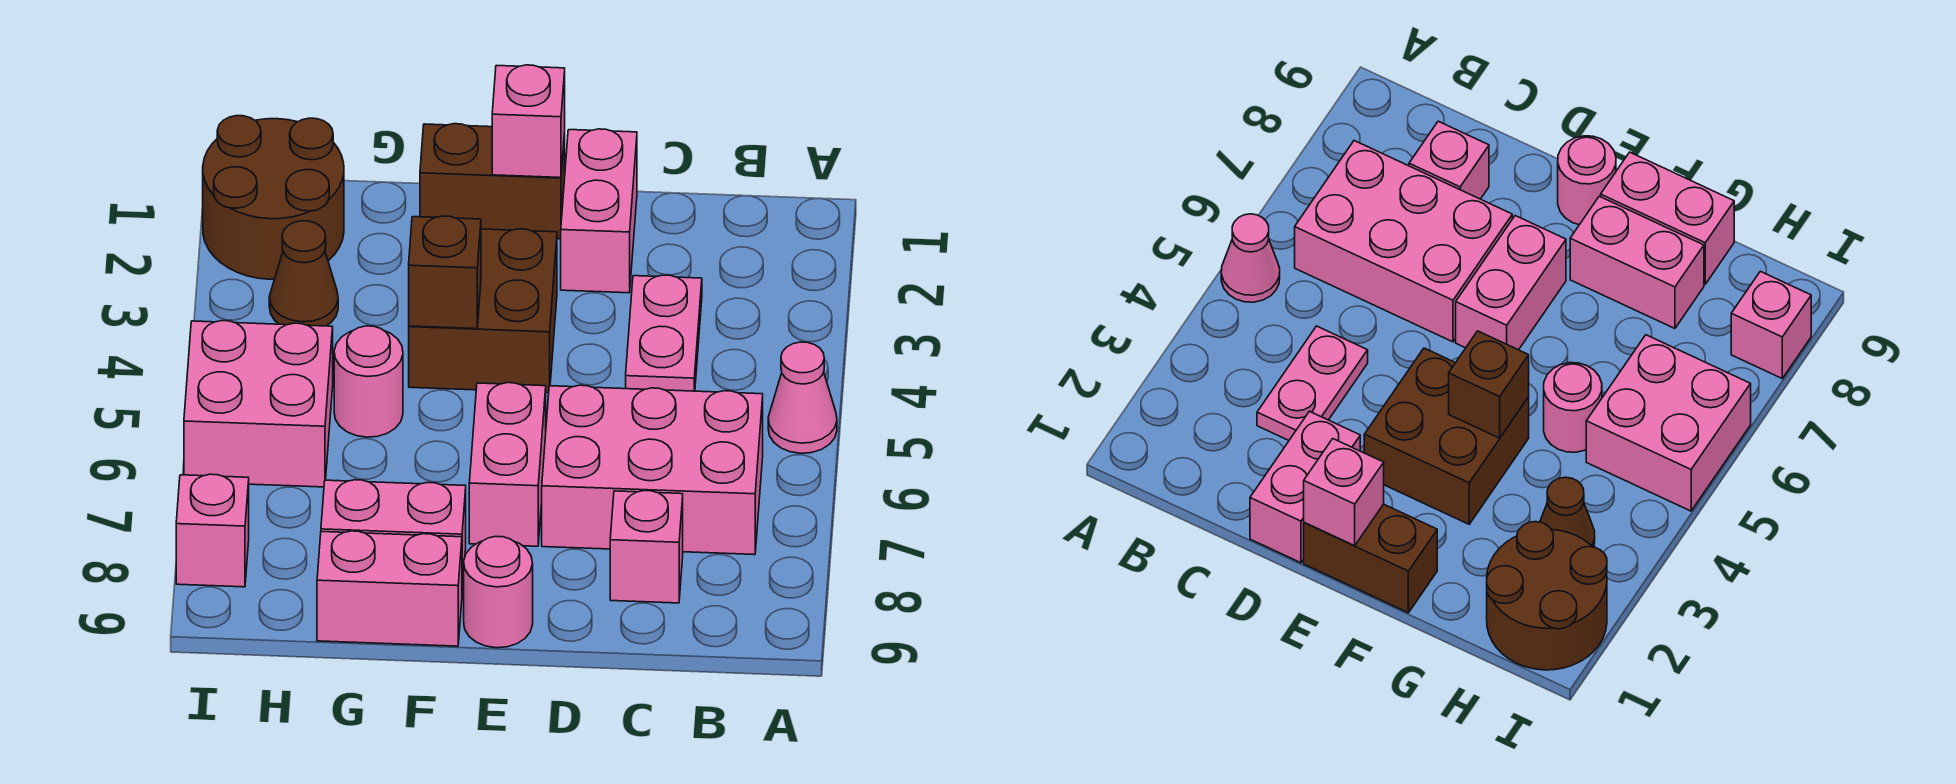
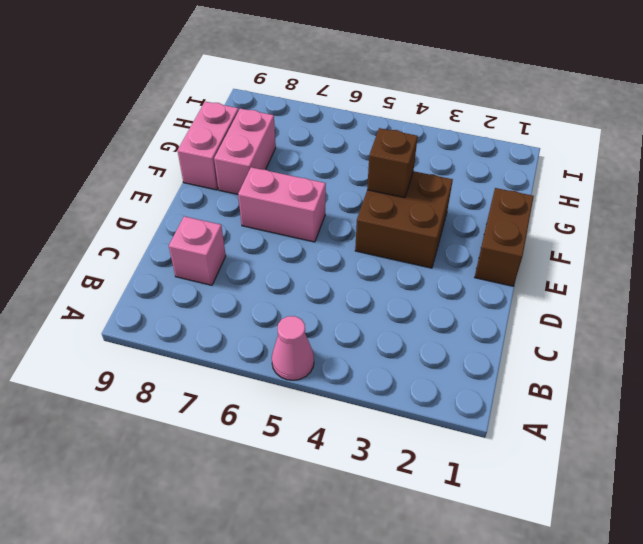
none -> pink 2x3 brick [542,385,763,555]
none -> pink 1x2 plate [626,275,702,391]
none -> pink 1x2 brick [561,129,637,293]

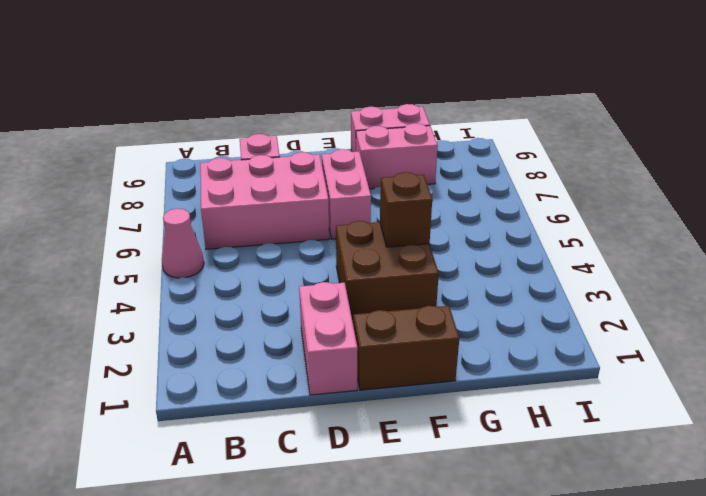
none -> pink 1x2 plate [626,275,702,391]
none -> pink 1x1 round brick [464,536,533,648]
none -> pink 1x1 round brick [334,326,403,437]

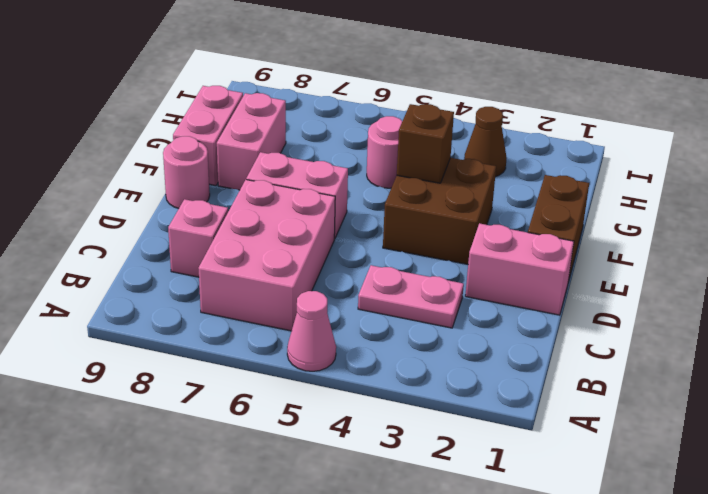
none -> brown 2x2 round brick [203,116,344,279]
none -> pink 2x2 brick [184,321,333,487]
none -> pink 1x1 brick [176,474,249,587]

